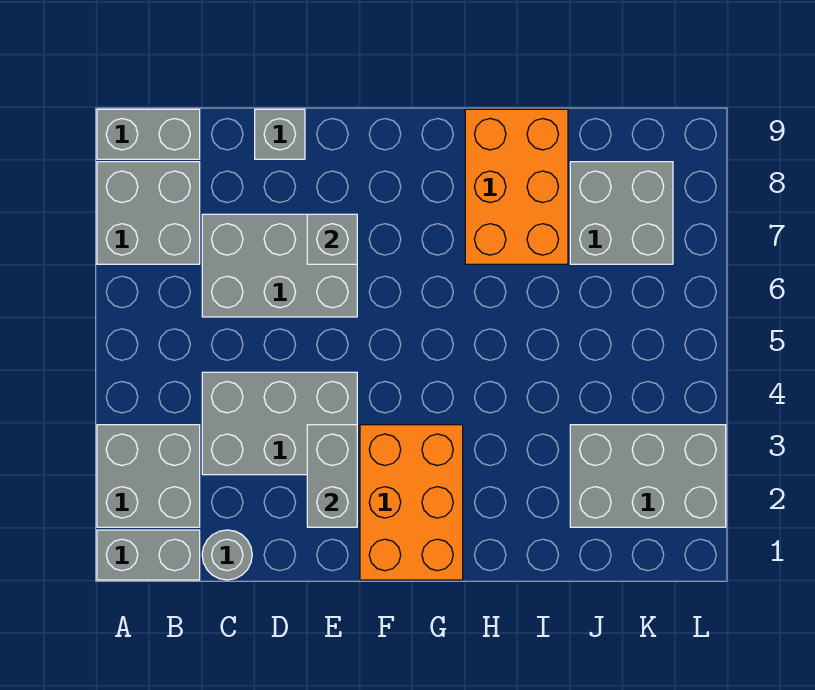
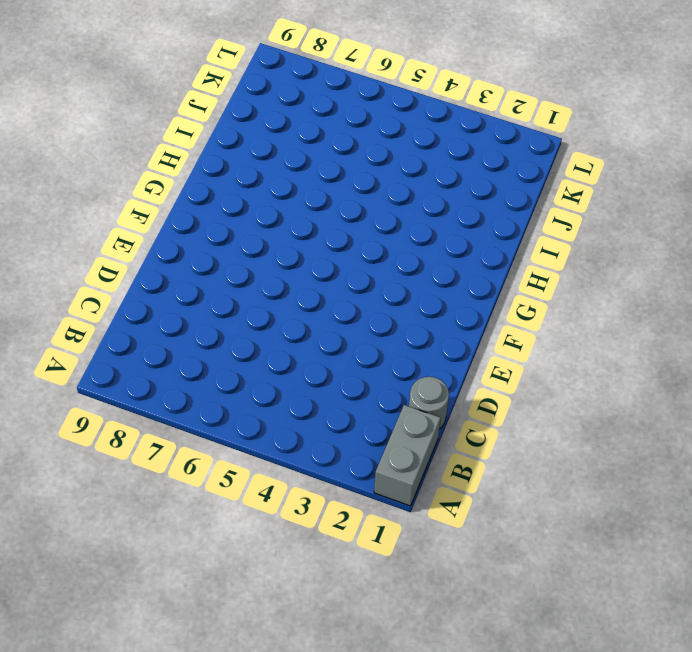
none -> grey 2x2 brick [97,425,200,527]
none -> grey 2x2 brick [97,162,200,264]
none -> grey 1x2 brick [97,109,200,159]

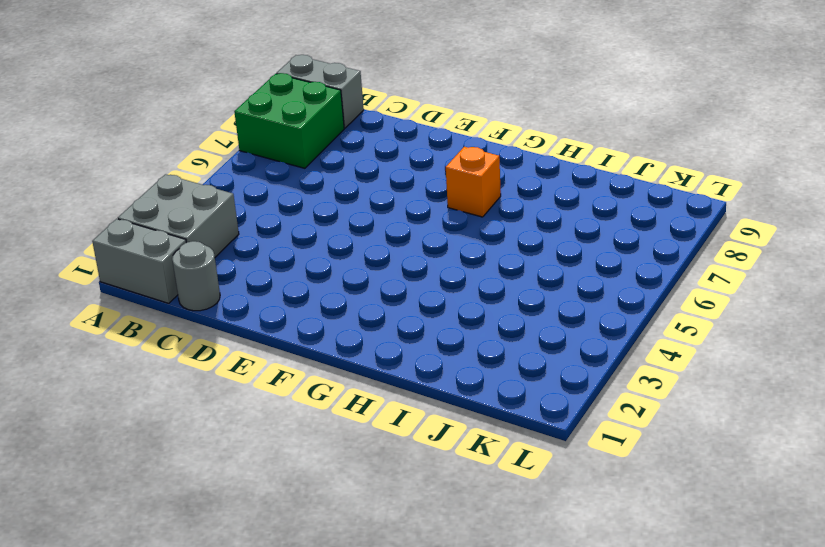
green 2x2 brick [234,73,344,168] -> grey 2x2 brick [97,162,200,264]
orange 1x1 brick [446,147,501,217] -> none
none -> grey 2x3 brick [202,372,357,475]
none -> grey 2x3 brick [202,214,357,317]
none -> grey 1x1 brick [255,109,305,159]

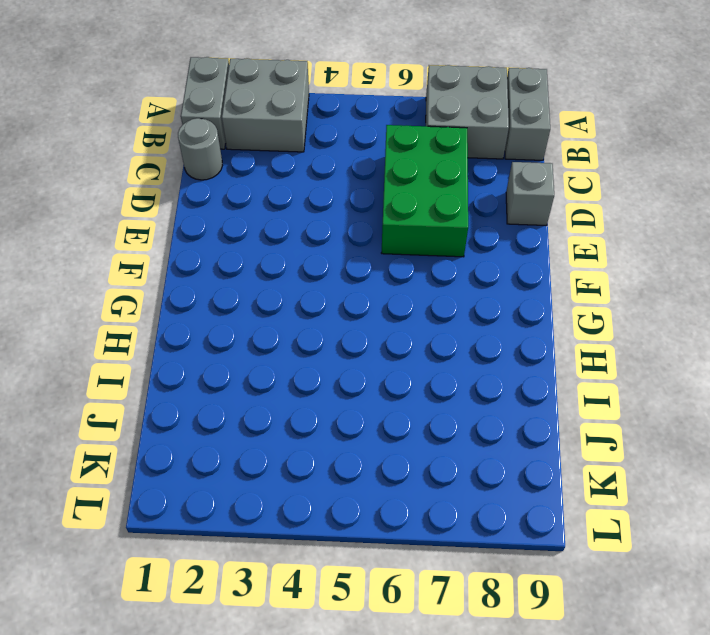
green 2x3 brick [381,125,468,257] -> grey 2x3 brick [202,214,357,317]
none -> grey 2x3 brick [202,372,357,475]
none -> orange 2x3 brick [360,425,463,580]
none -> orange 2x3 brick [465,109,568,264]

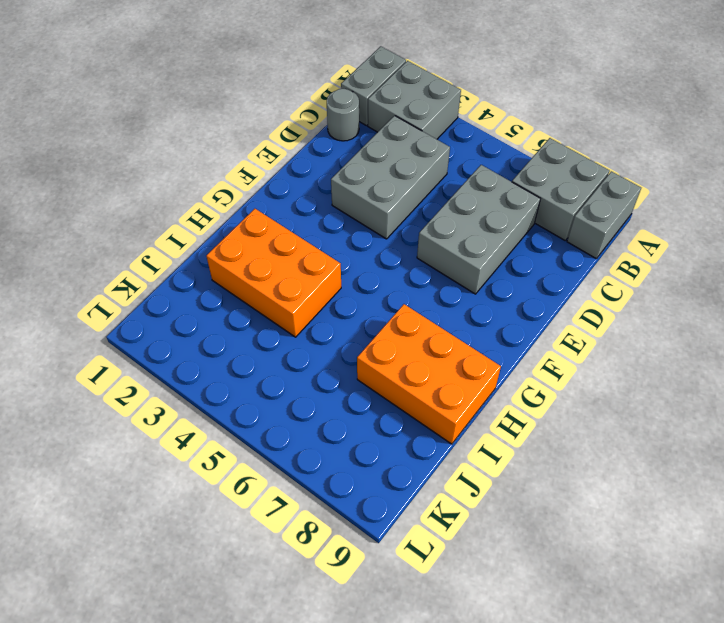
orange 2x3 brick [206,209,341,337] -> orange 2x3 brick moved to [360,425,463,580]
none -> grey 1x1 brick [255,109,305,159]
none -> grey 2x3 brick [570,425,726,527]
none -> grey 2x2 brick [570,162,673,264]

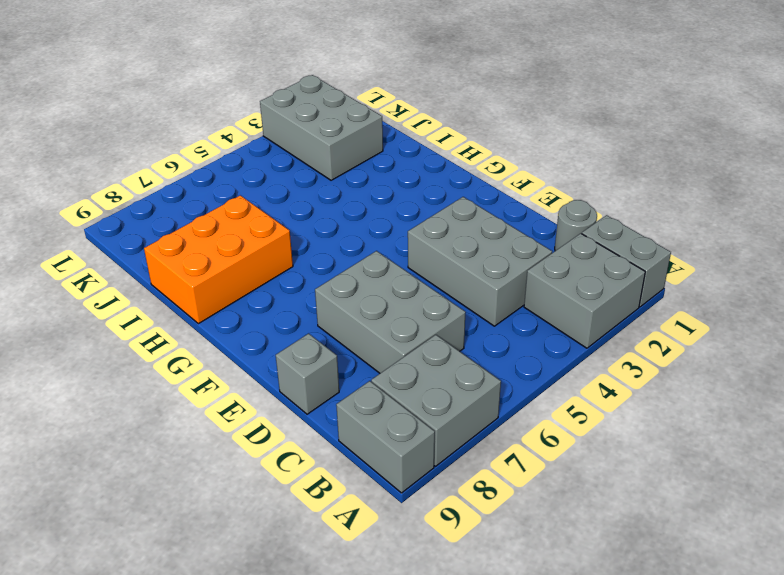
none -> orange 2x3 brick [360,425,463,580]
none -> grey 2x2 brick [570,162,673,264]
none -> grey 1x2 brick [307,425,357,527]

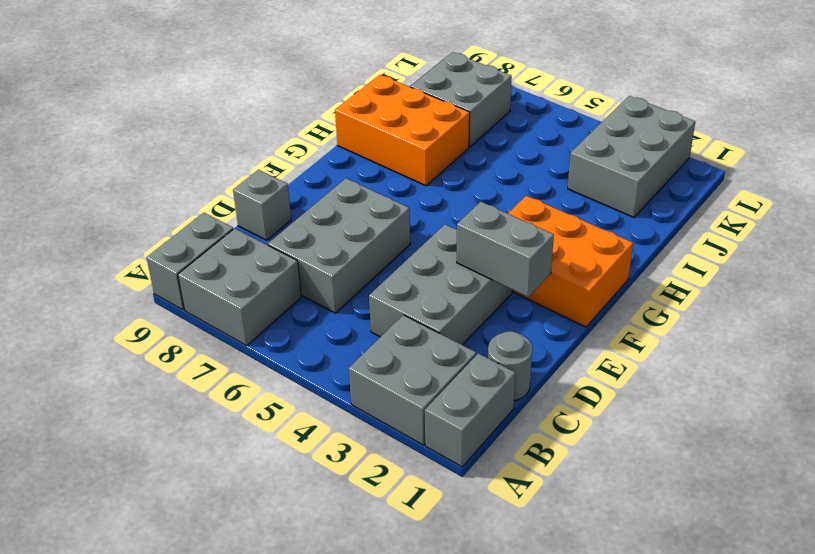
none -> grey 1x1 brick [307,214,357,264]

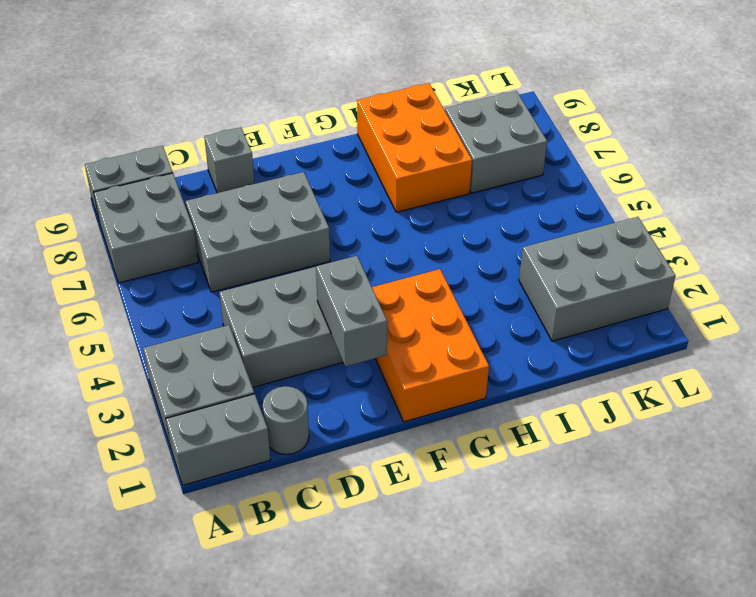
none -> grey 1x1 brick [307,214,357,264]

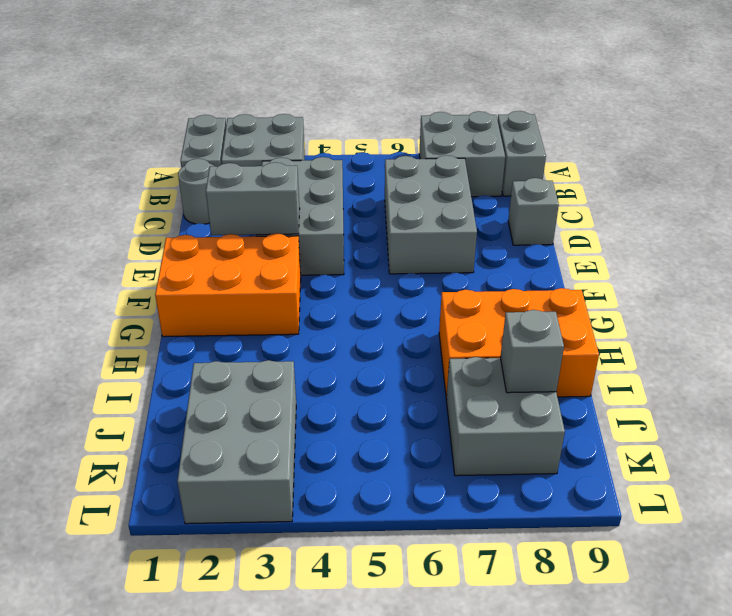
grey 1x1 brick [500,310,564,393] -> grey 1x1 brick moved to [307,214,357,264]

